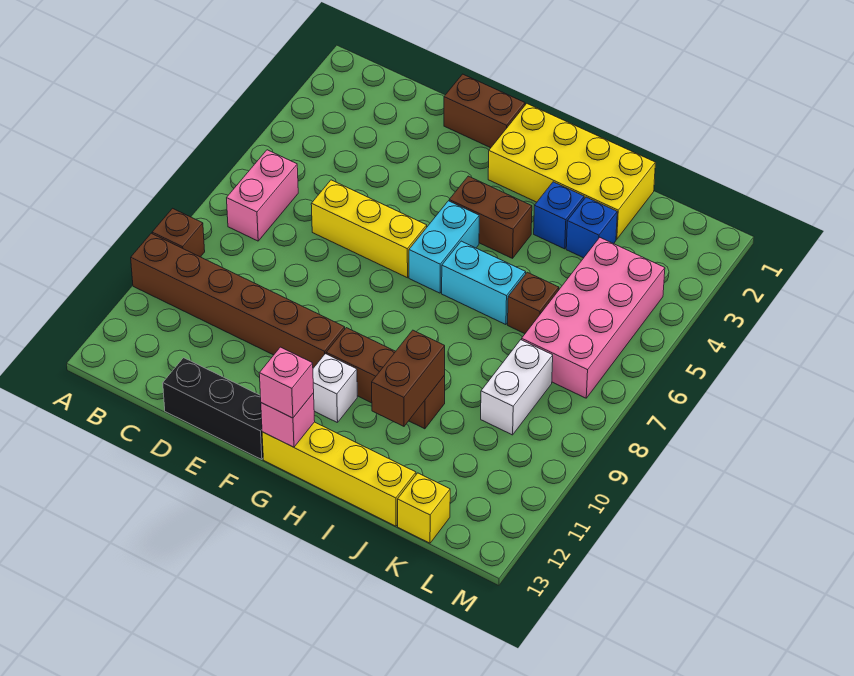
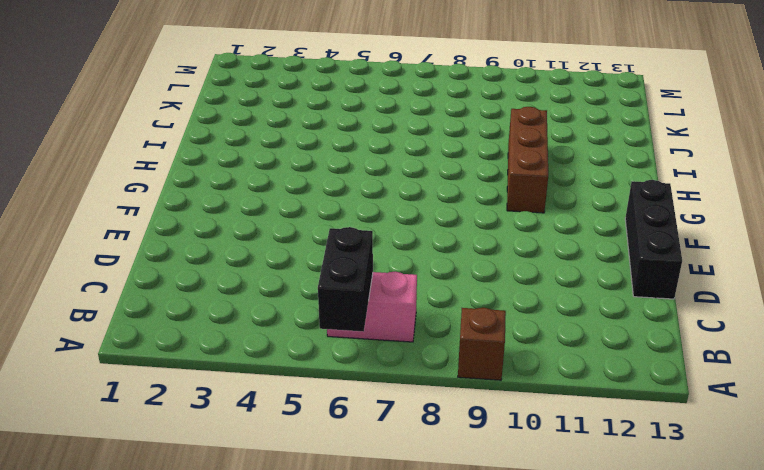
black 1x2 brick [318,227,373,332] -> none
none -> brown 1x6 brick [131,233,345,368]
none -> yellow 1x3 brick [311,180,427,278]
none -> brown 1x2 brick [444,74,525,148]

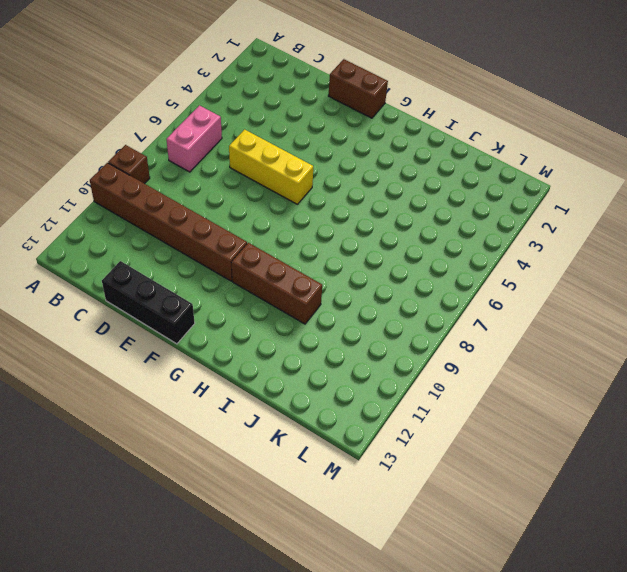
none -> yellow 2x4 brick [488,104,655,239]
none -> brown 1x2 brick [449,176,532,258]
none -> cyan 1x2 brick [409,201,479,293]

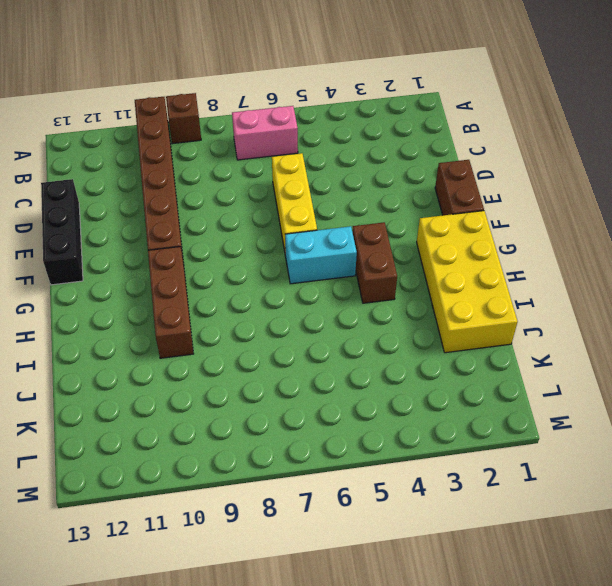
none -> white 1x1 brick [313,354,357,423]
none -> yellow 1x4 brick [262,422,416,526]
none -> cyan 1x2 brick [442,241,526,325]

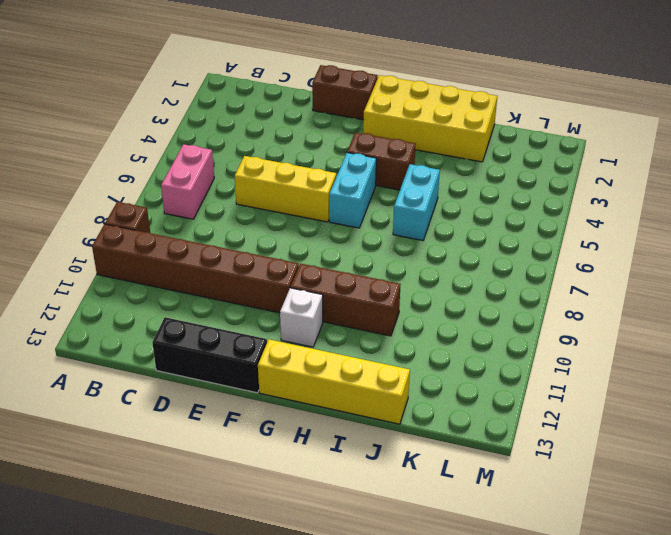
cyan 1x2 brick [393,164,440,240] -> cyan 1x2 brick turned to [442,241,526,325]
none -> blue 1x1 brick [534,182,584,249]
none -> blue 1x1 brick [566,197,617,258]
none -> brown 1x1 brick [508,272,559,334]

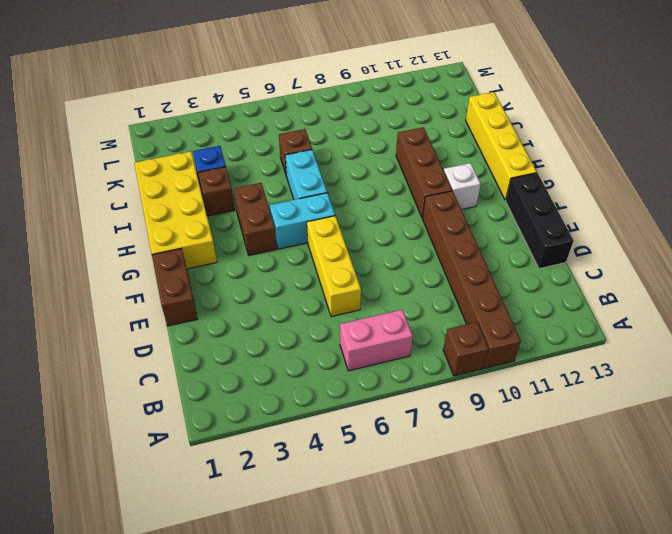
brown 1x1 brick [198,167,235,216] -> blue 1x1 brick [534,182,584,249]
none -> pink 2x4 brick [522,238,665,398]
none -> white 1x2 brick [481,340,553,435]
none -> yellow 1x1 brick [398,473,450,543]

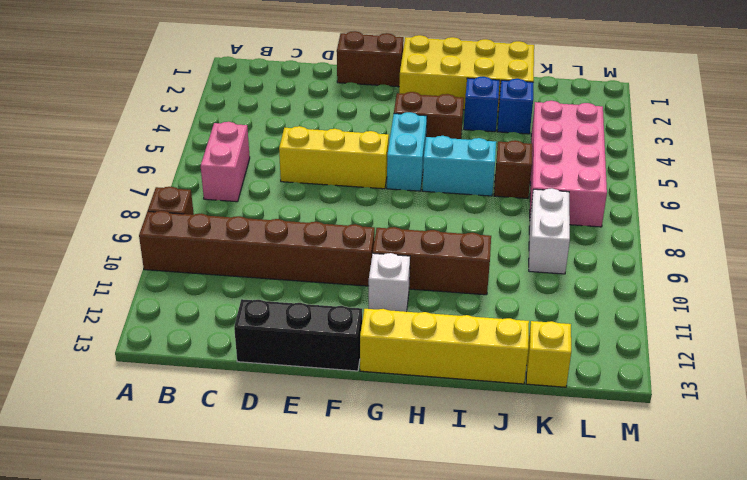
none -> pink 1x1 brick [261,393,315,447]
none -> brown 1x2 brick [372,330,445,426]
none -> pink 1x1 brick [259,347,314,418]

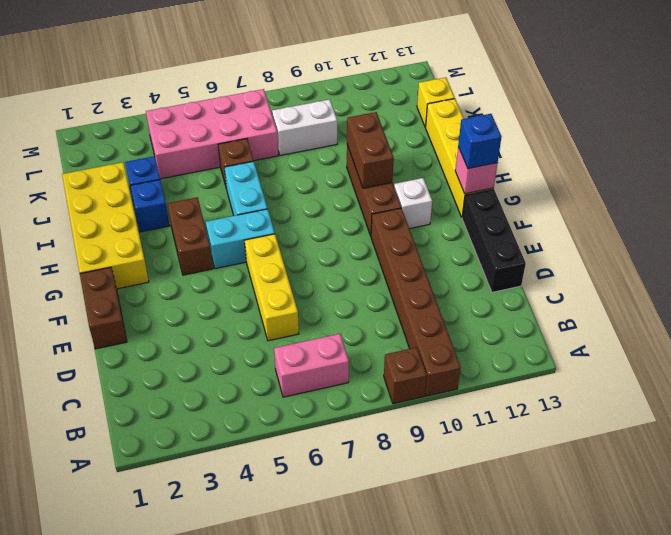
blue 1x1 brick [458,114,502,169] -> pink 1x1 brick [259,347,314,418]
brown 1x2 brick [347,112,394,188] -> brown 1x2 brick turned to [372,330,445,426]

